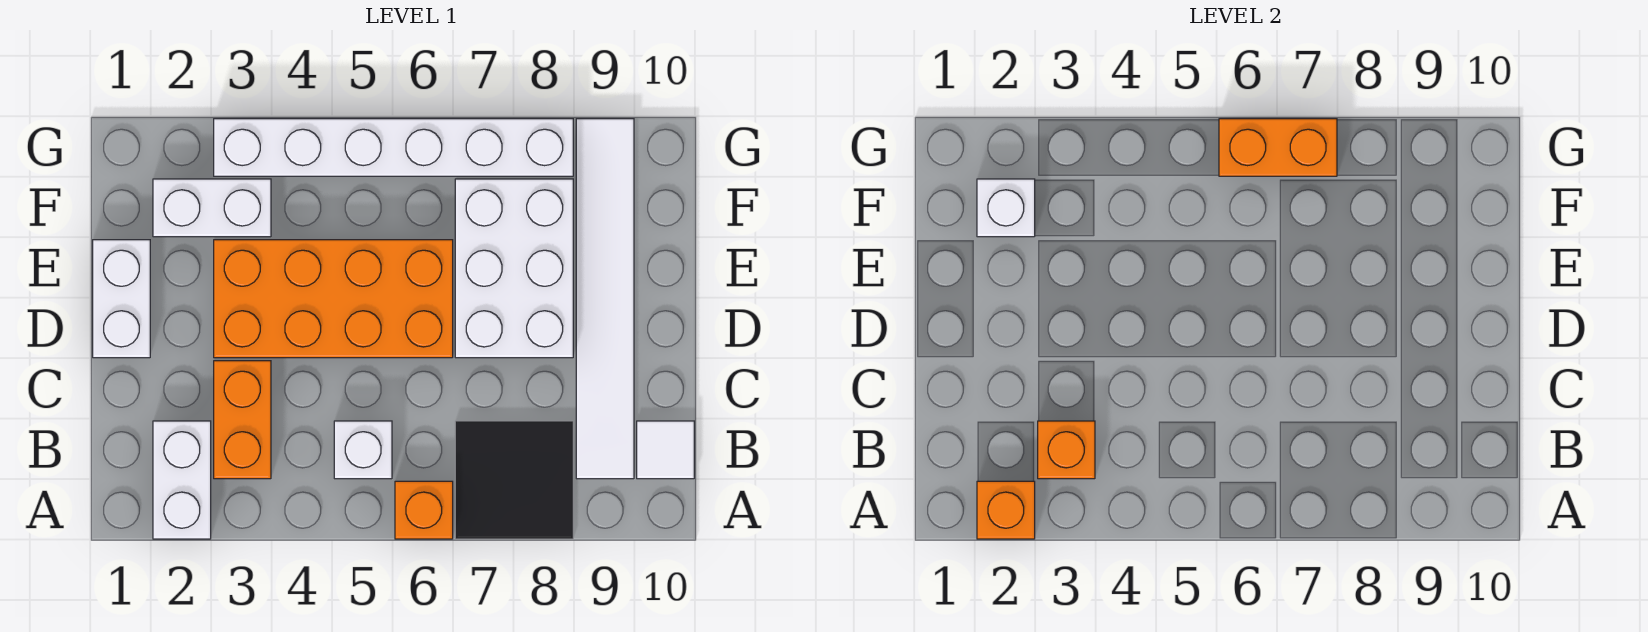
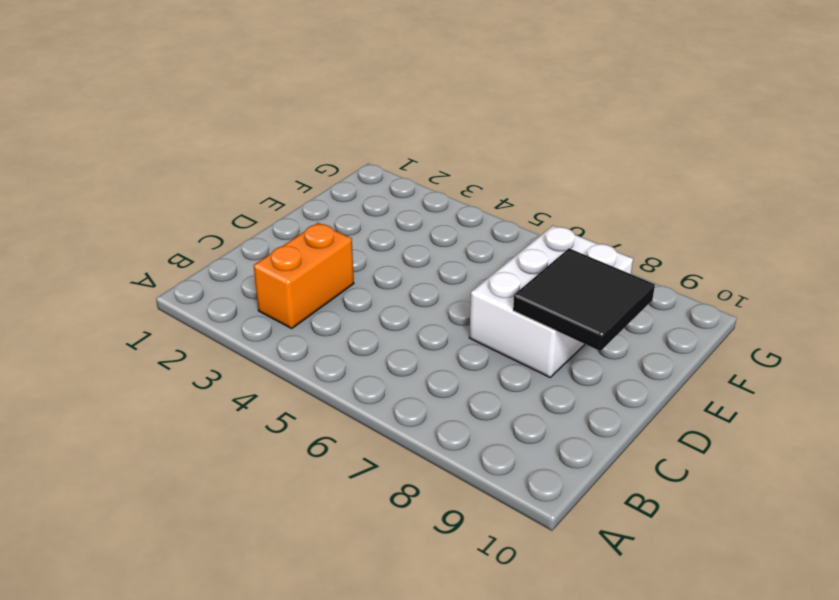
black 2x2 tile [513,248,655,351] -> black 2x2 tile moved to [455,421,573,539]
none -> white 1x2 brick [153,421,211,539]
none -> orange 1x1 brick [395,481,453,539]
none -> white 1x1 brick [334,421,392,479]

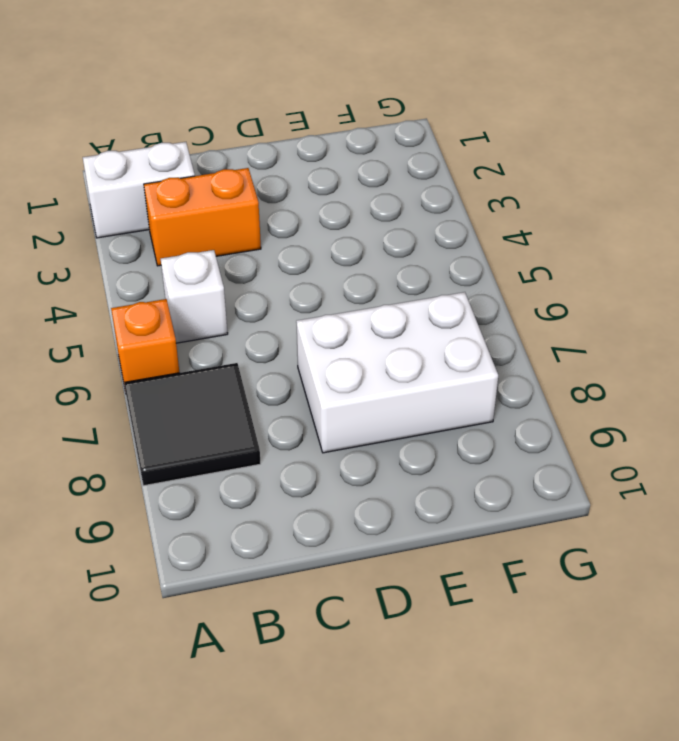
none -> white 1x6 tile [576,119,634,479]
none -> white 1x1 tile [637,421,694,479]
none -> white 1x2 brick [93,240,150,358]

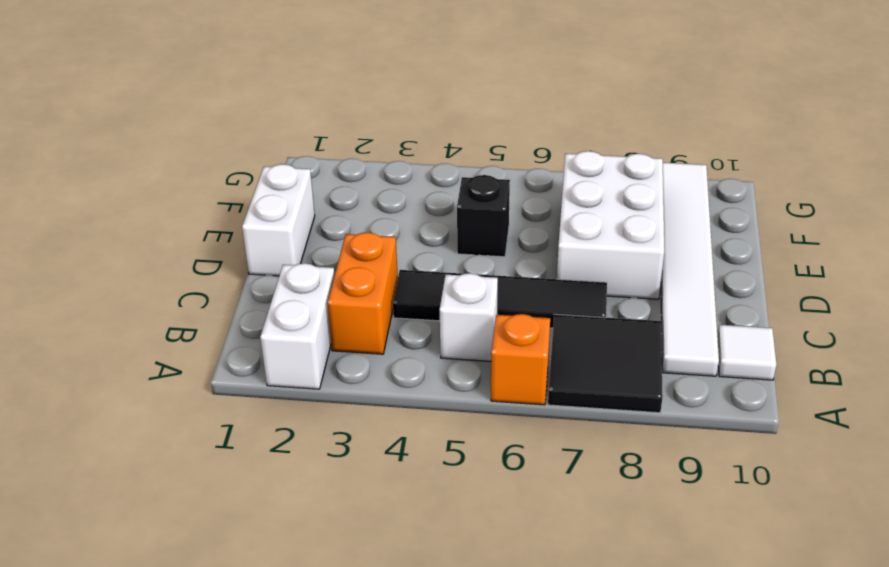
black 1x4 tile [393,270,607,328] -> none
black 1x1 brick [457,175,510,257] -> orange 2x4 brick [214,240,453,358]
none -> white 1x2 brick [153,179,271,237]
none -> white 1x6 brick [214,119,573,176]
none -> orange 1x1 brick [977,481,1035,539]

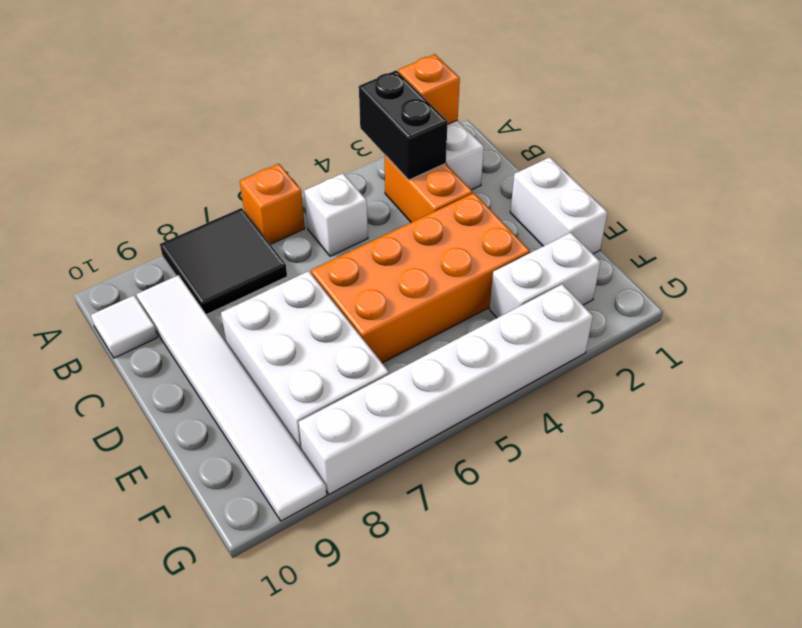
black 1x2 brick [359,70,448,180] -> orange 1x1 brick [1038,421,1095,479]
none -> white 1x1 brick [977,179,1035,237]
none -> orange 1x2 brick [1219,119,1337,176]

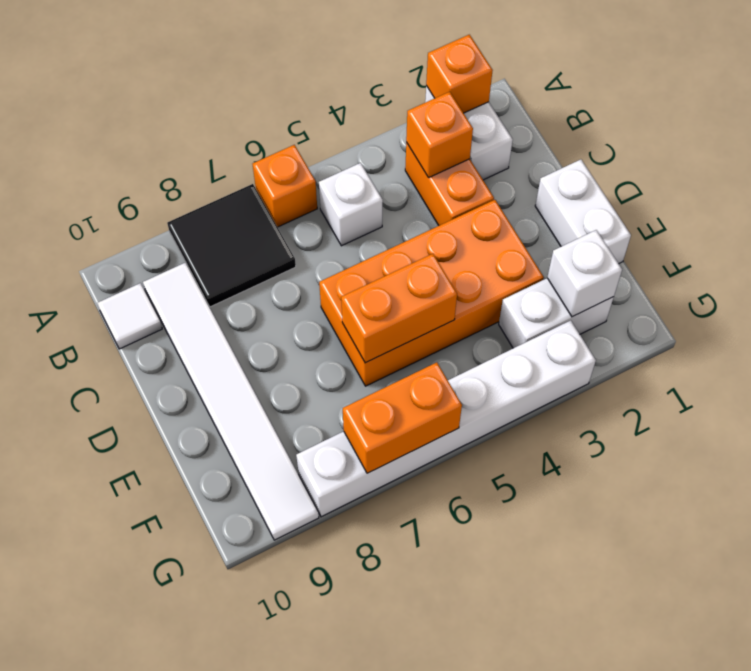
orange 1x2 brick [341,254,457,363] -> none
none -> white 2x3 brick [455,179,573,358]

